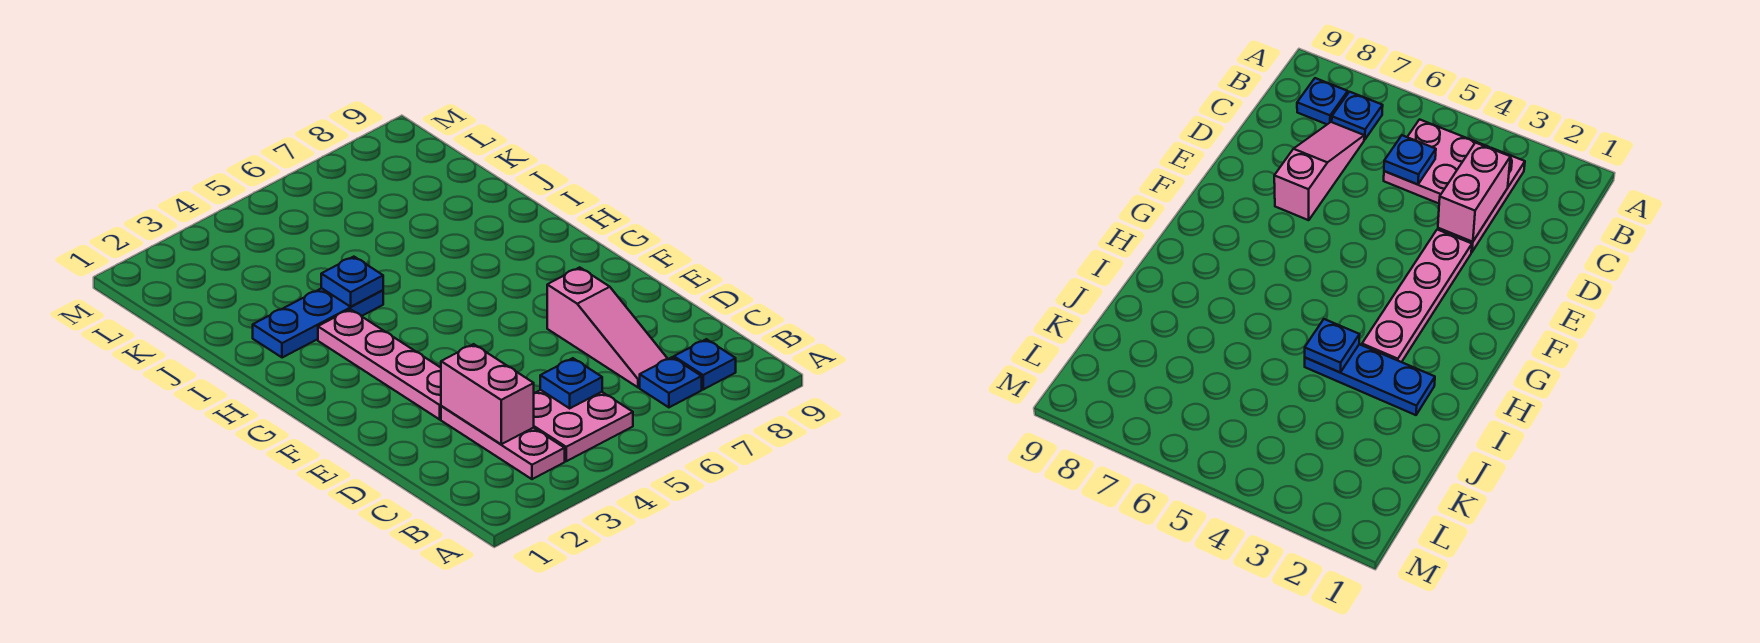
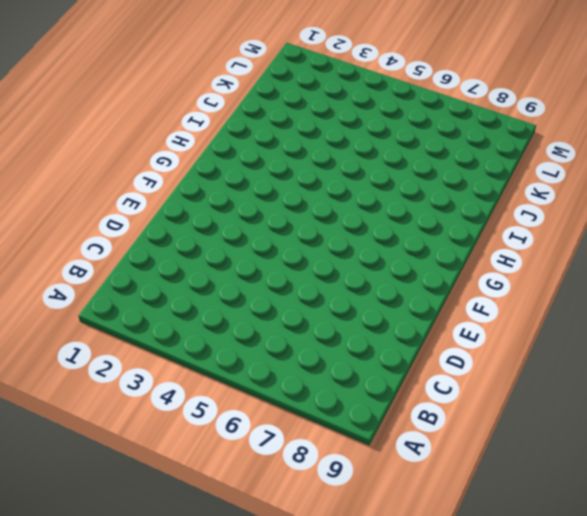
none -> pink 1x3 plate [441,406,565,479]
none -> pink 2x2 plate [534,390,633,461]

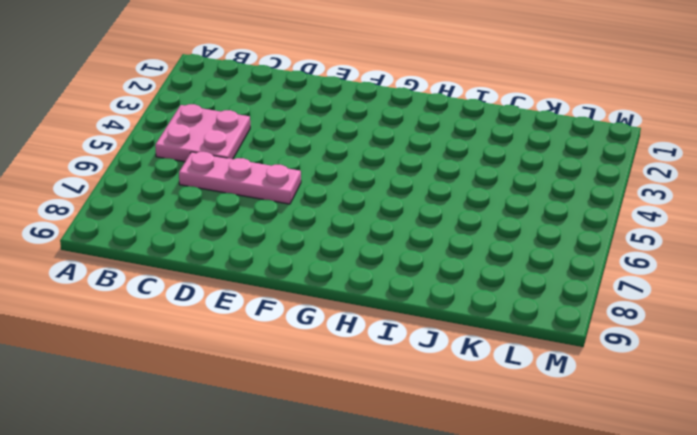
pink 1x3 plate [179,152,301,204] -> pink 1x3 plate moved to [441,406,565,479]
none -> blue 1x1 plate [640,357,702,407]
none -> blue 1x1 plate [674,339,736,389]

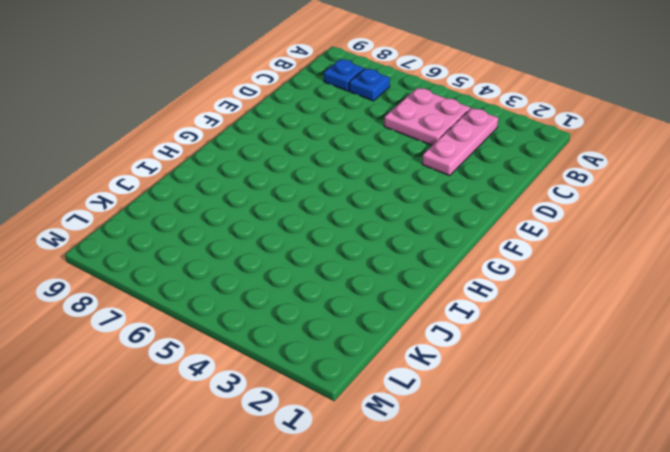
none -> pink 1x3 slope [547,267,668,388]
none -> pink 1x4 plate [318,309,441,419]

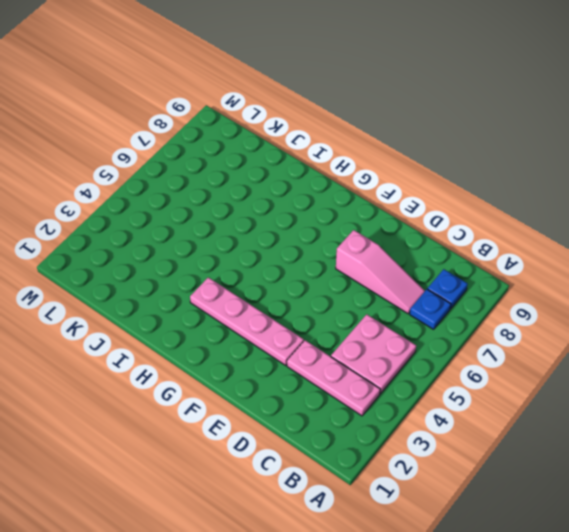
none -> blue 1x3 plate [253,288,383,358]
none -> pink 1x2 brick [441,344,534,444]

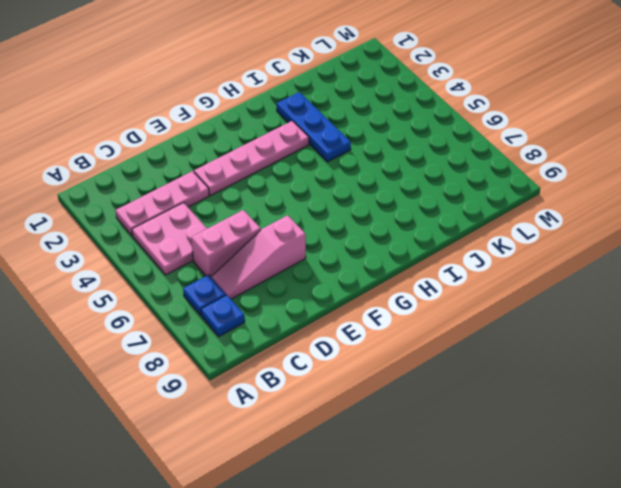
pink 1x2 brick [191,210,261,276] -> pink 1x2 brick moved to [441,344,534,444]
none -> blue 1x1 plate [540,358,602,408]
none -> blue 1x1 plate [321,257,383,307]

